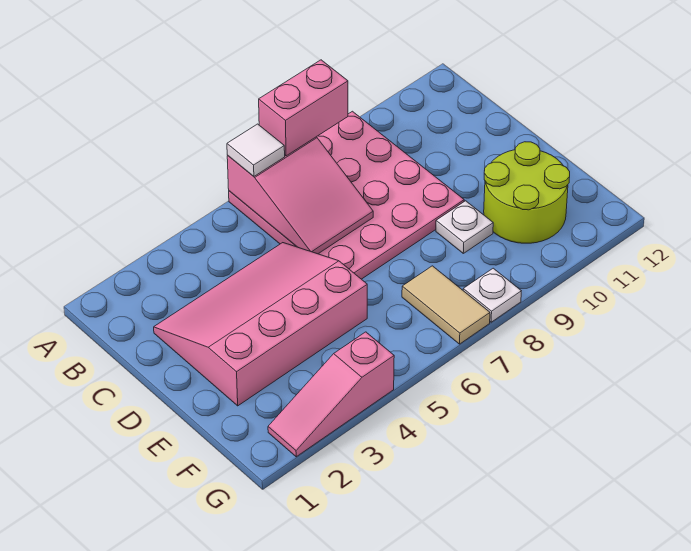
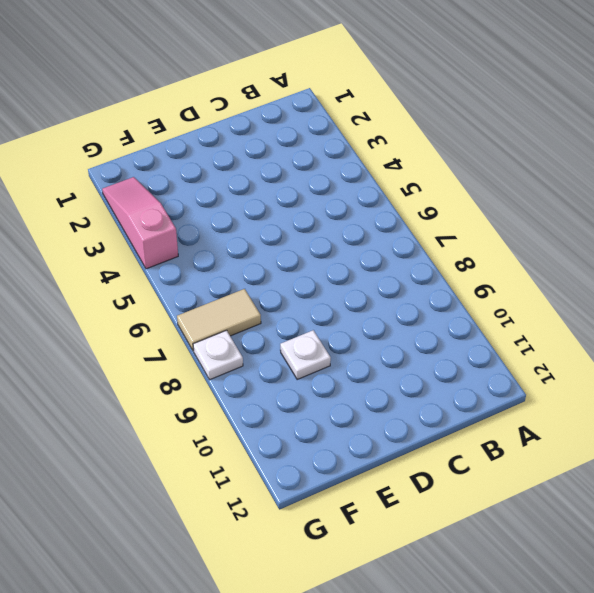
none -> pink 4x4 plate [229,111,464,279]
none -> pink 3x4 slope [154,243,367,406]

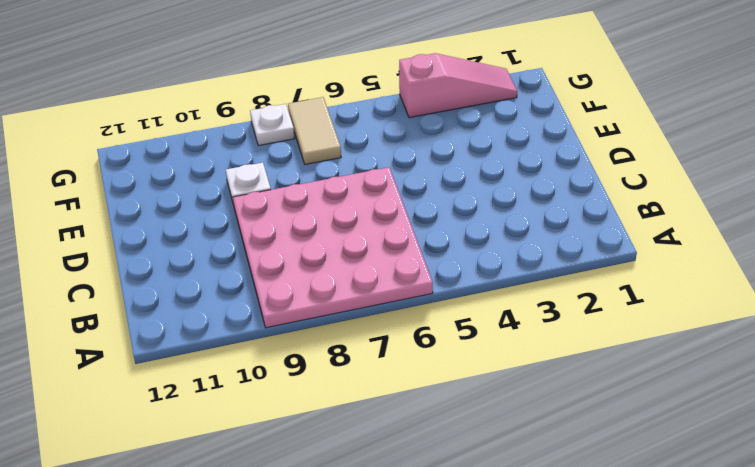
none -> pink 3x4 slope [154,243,367,406]
none -> lime 2x2 round brick [484,142,570,243]

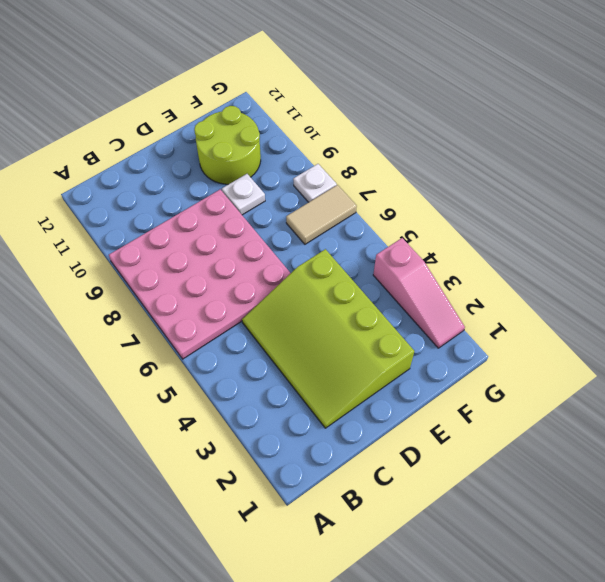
lime 3x4 slope [242,249,414,428] -> pink 3x4 slope [154,243,367,406]
none -> pink 2x3 slope [227,137,373,254]
none -> white 1x1 tile [227,124,285,176]

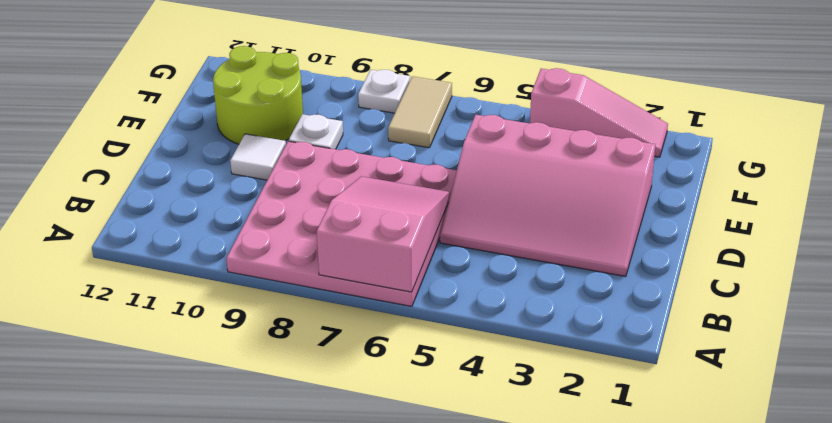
white 1x1 tile [230,134,286,180] -> white 1x1 tile moved to [227,124,285,176]
none -> pink 1x2 brick [259,60,348,156]

